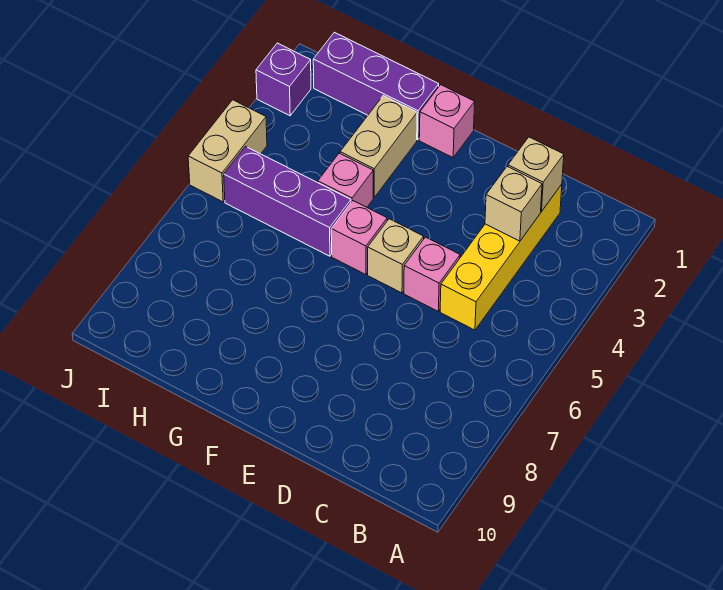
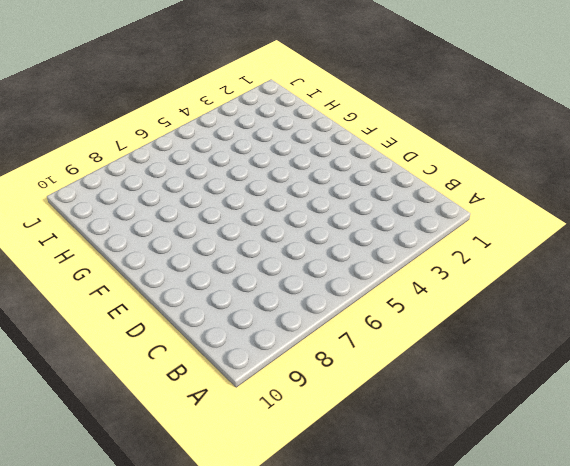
none -> yellow 1x4 brick [440,184,562,330]
none -> pink 1x1 brick [404,237,460,311]
none -> tan 1x1 brick [368,219,424,293]

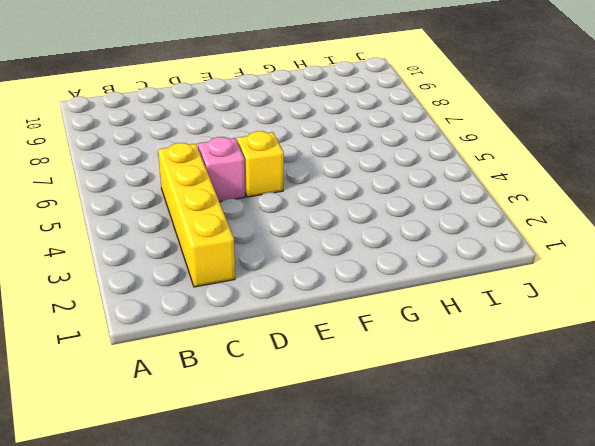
yellow 1x1 brick [237,131,284,197] -> tan 1x1 brick [368,219,424,293]
none -> pink 1x1 brick [419,85,475,157]
none -> pink 1x1 brick [331,201,387,275]
none -> purple 1x3 brick [313,32,439,140]

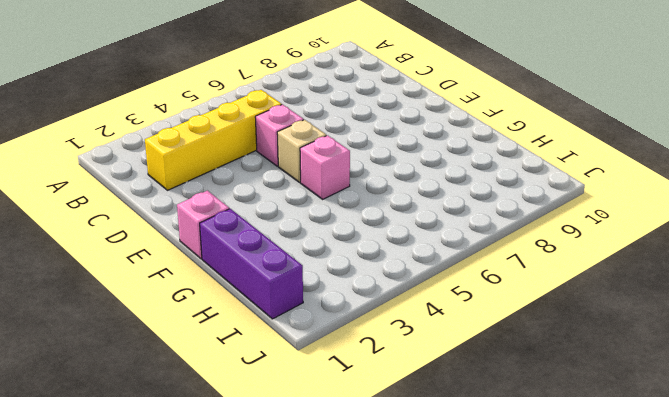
none -> tan 1x2 brick [340,96,417,197]
none -> pink 1x1 brick [318,153,373,207]
none -> purple 1x3 brick [224,147,351,256]

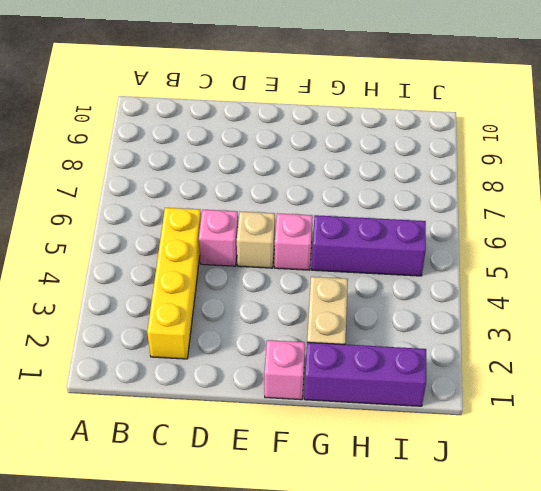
none -> pink 1x1 brick [318,153,373,207]
none -> purple 1x1 brick [256,43,311,116]
none -> tan 1x2 brick [188,100,267,202]

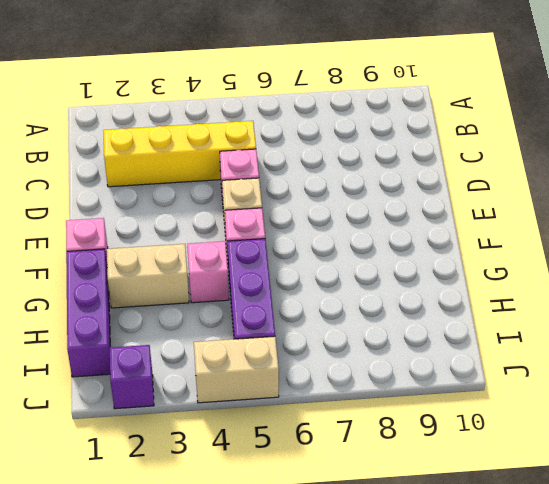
none -> tan 1x1 brick [508,137,564,211]
none -> tan 1x1 brick [485,167,542,241]

